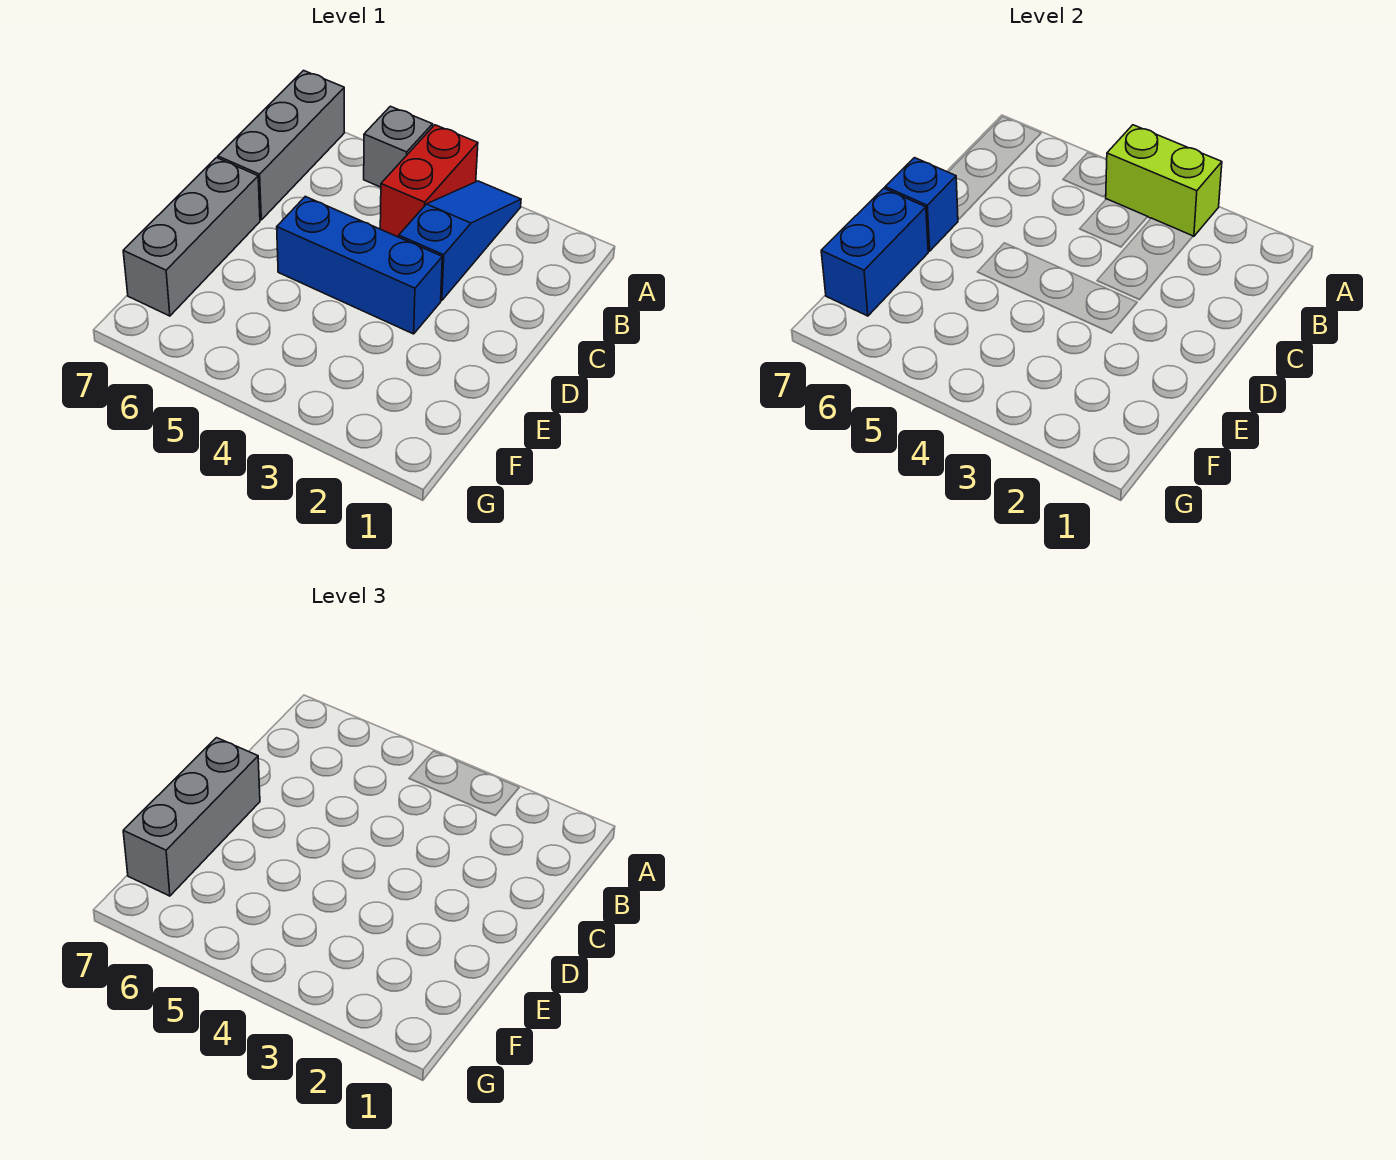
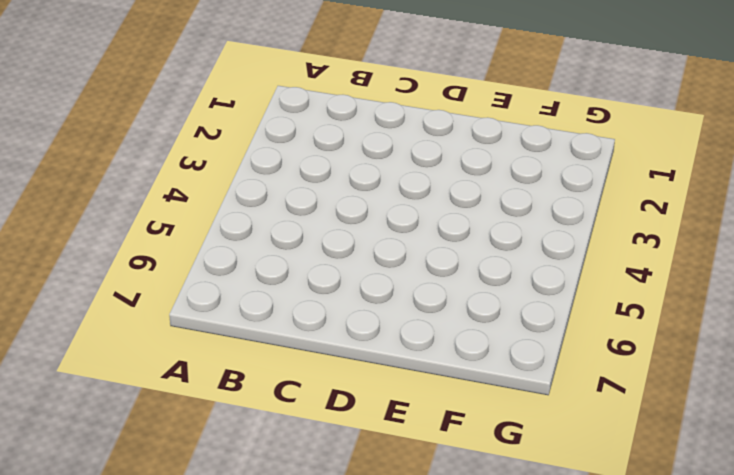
none -> blue 1x3 slope [399,181,521,301]
none -> red 1x2 brick [380,125,478,237]

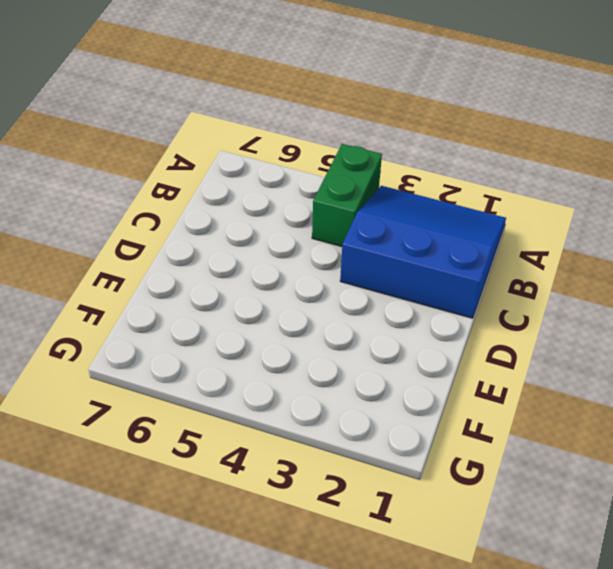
blue 3x3 slope [340,186,506,318] -> blue 1x3 slope [399,181,521,301]
green 1x2 brick [312,144,382,246] -> red 1x2 brick [380,125,478,237]
none -> grey 1x1 brick [364,106,433,187]
none -> grey 1x3 brick [218,71,344,220]

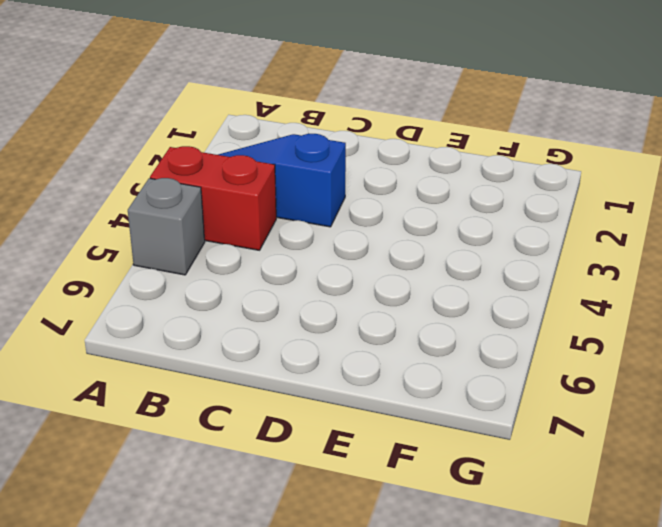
none -> grey 1x3 brick [218,71,344,220]
none -> blue 1x3 brick [277,196,442,334]

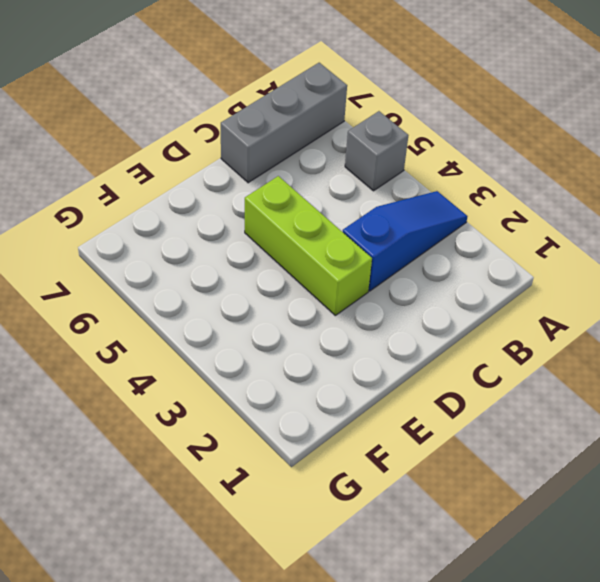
lime 1x3 brick [245,176,372,315] -> blue 1x3 brick [277,196,442,334]
none -> red 1x2 brick [380,125,478,237]
none -> grey 1x3 brick [123,158,260,316]

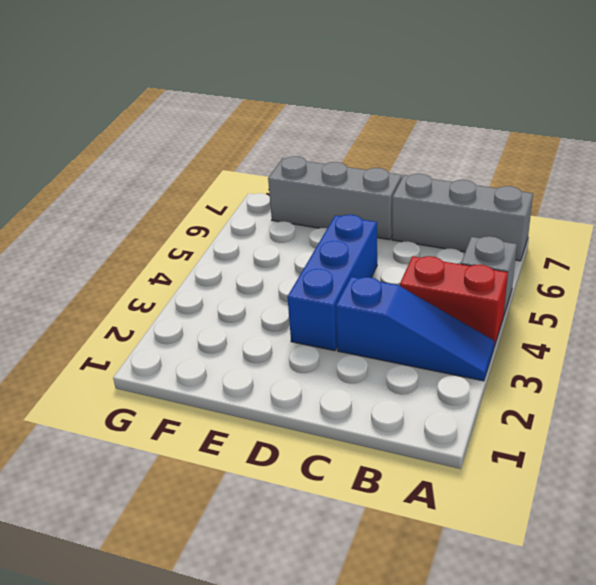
none -> lime 1x2 brick [1106,125,1222,237]
none -> blue 1x1 brick [885,158,958,251]

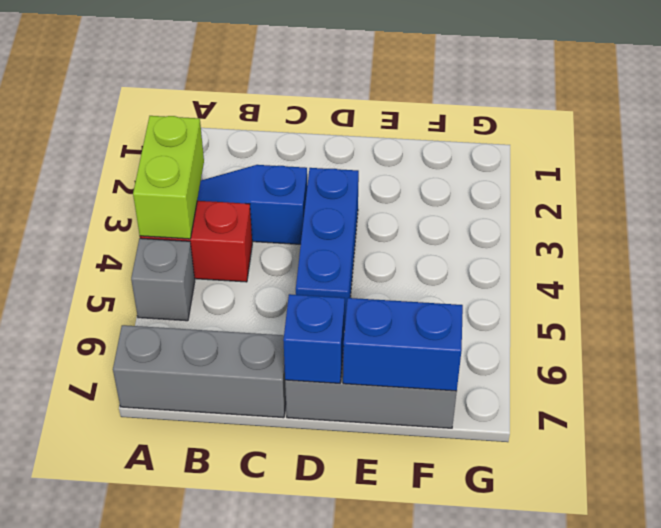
none -> grey 1x3 brick [123,738,260,896]

